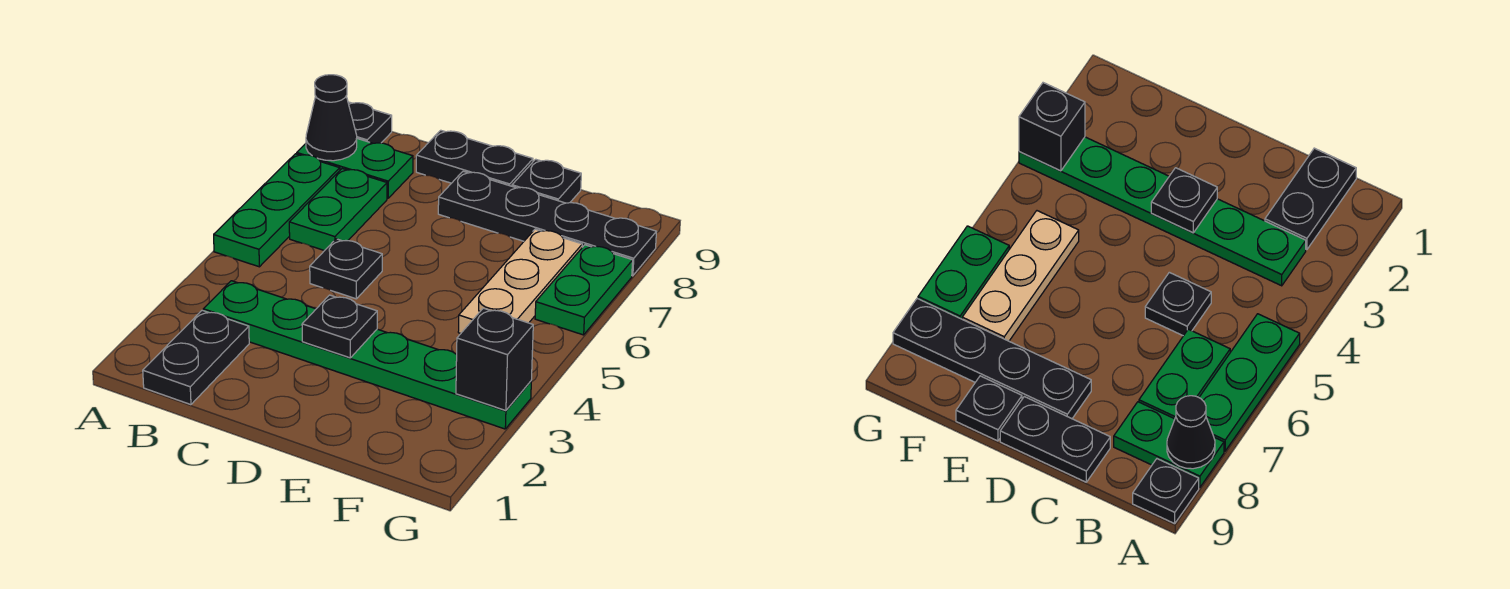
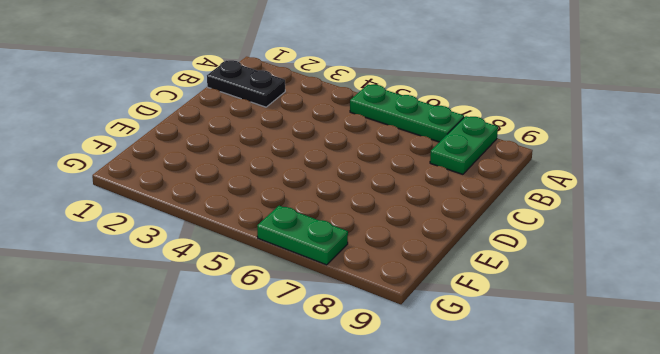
none -> black 1x1 plate [348,102,392,143]
none -> green 1x6 plate [203,281,531,429]
none -> green 1x2 plate [289,169,387,251]

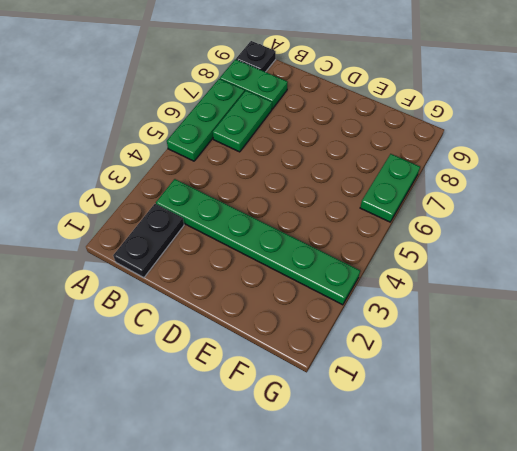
none -> black 1x1 plate [310,239,382,299]
none -> black 1x2 plate [416,130,533,186]
none -> black 1x4 plate [438,171,656,276]

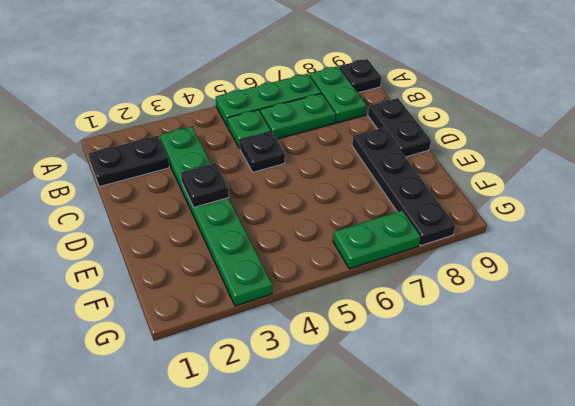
green 1x1 plate [227,110,271,149] -> none
none -> black 1x1 plate [512,159,581,203]
none -> tan 1x3 plate [458,229,582,333]
none -> black 1x1 cone [306,75,357,161]

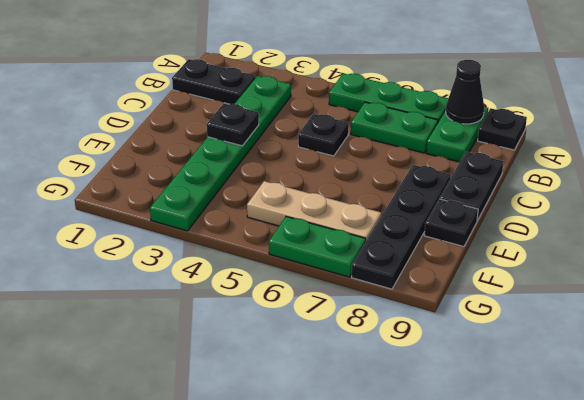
none -> black 1x1 brick [456,308,533,411]

